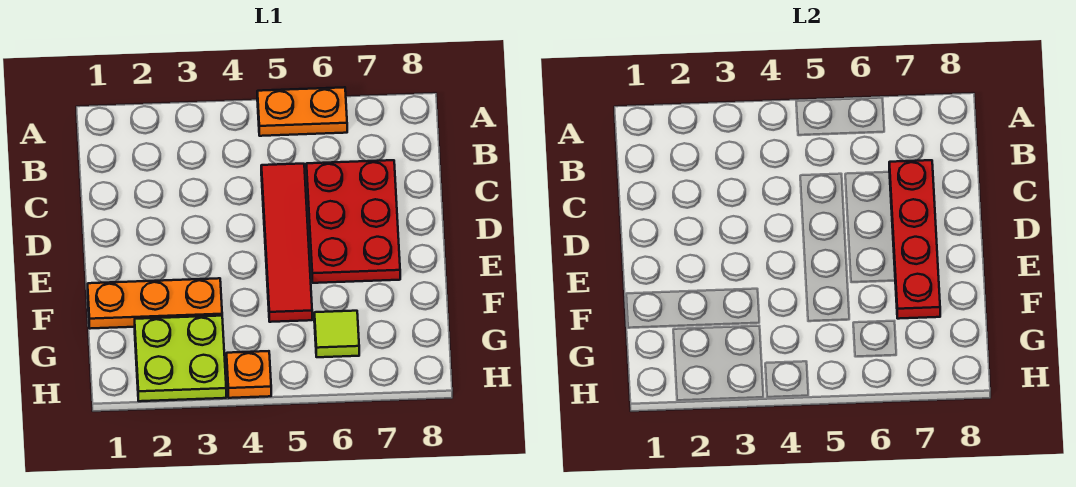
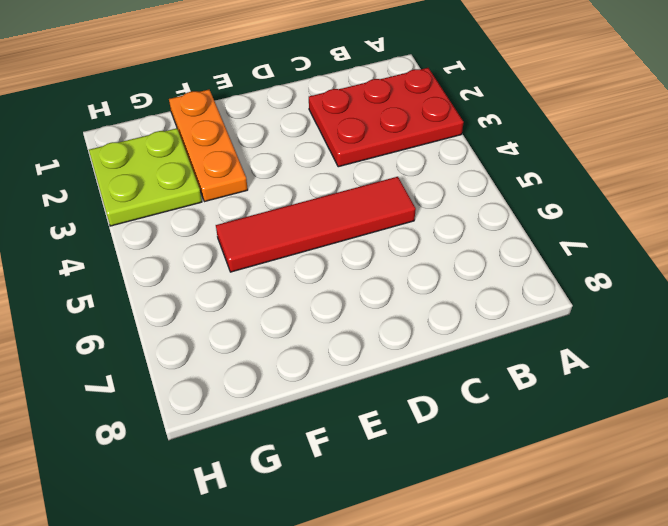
red 2x3 plate [309,68,464,167] -> red 2x3 plate moved to [306,160,400,283]
none -> orange 1x2 plate [257,87,347,136]
none -> lime 1x1 tile [314,311,359,357]

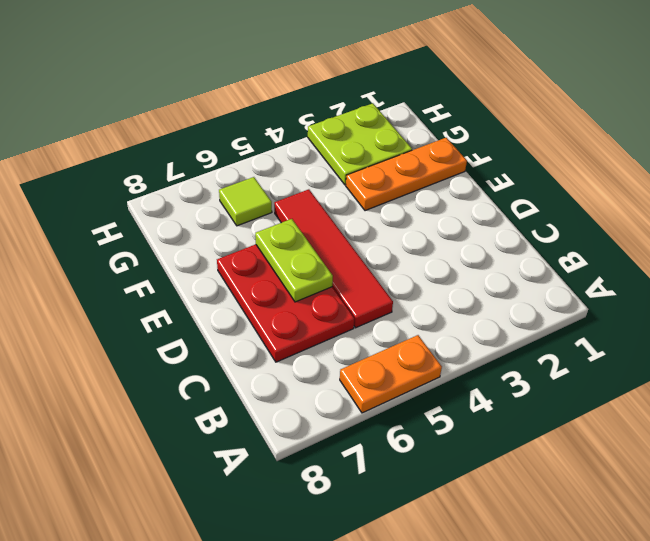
lime 1x2 plate [255,219,333,302] -> none
none -> orange 1x1 plate [227,351,271,398]
none -> red 1x4 plate [889,160,940,319]

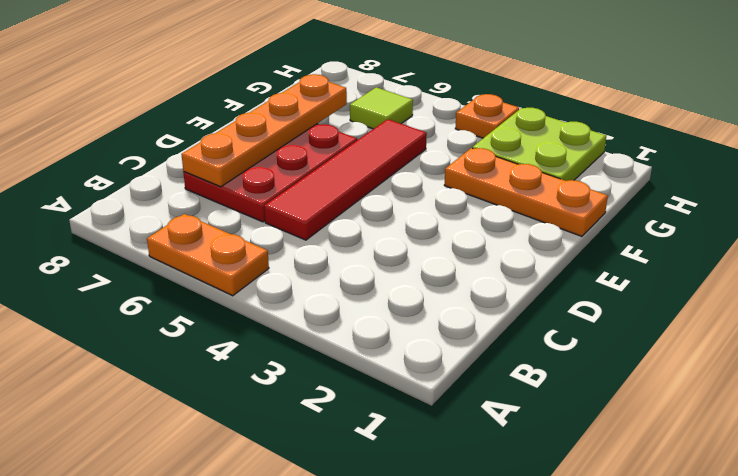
orange 1x4 plate [181,74,347,187] -> red 1x4 plate [889,160,940,319]

